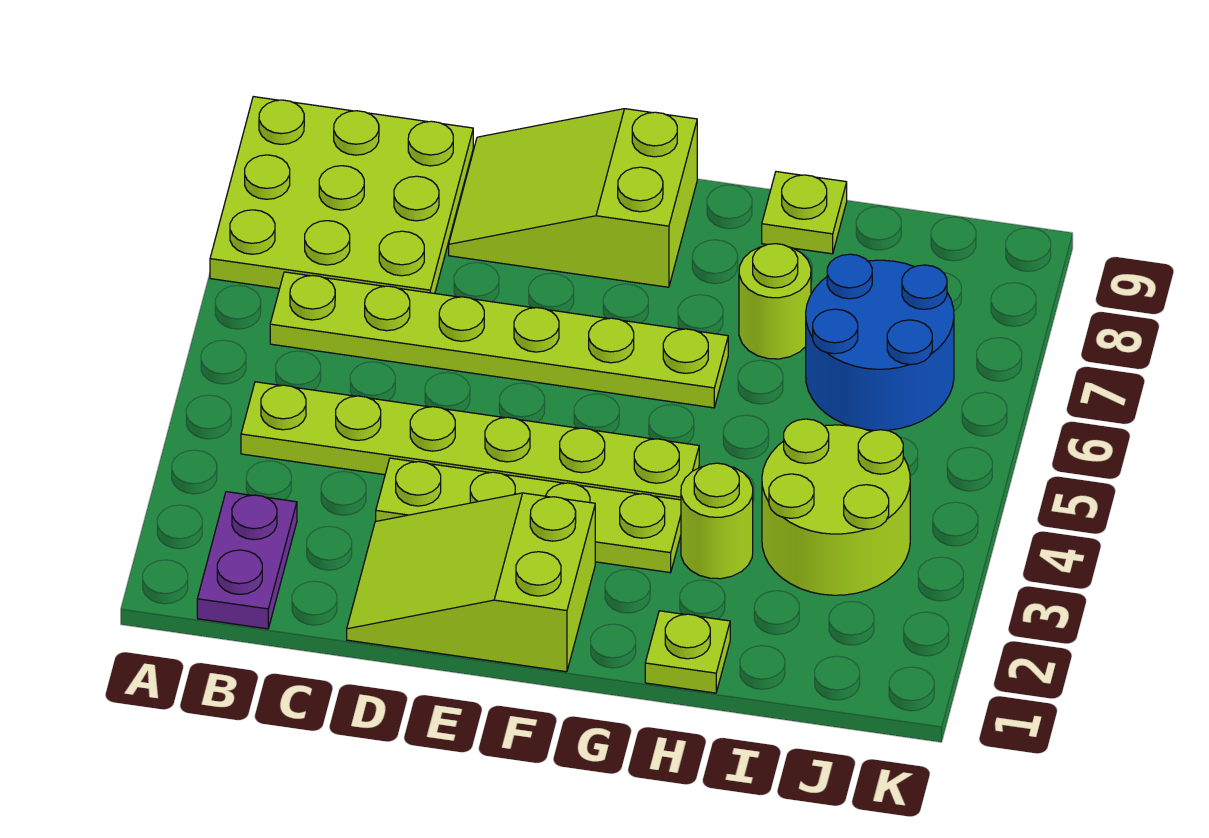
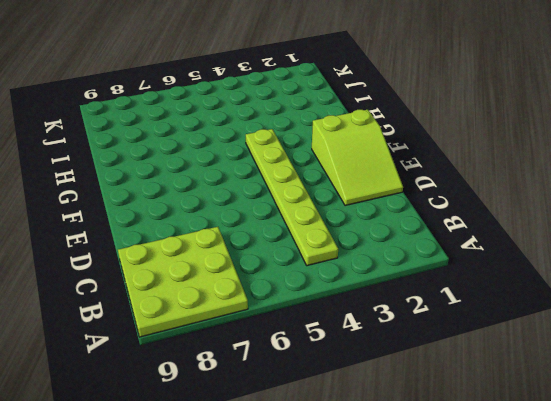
none -> purple 1x2 plate [197,492,297,629]
none -> lime 1x6 plate [270,272,728,408]
none -> lime 1x4 plate [376,458,681,573]

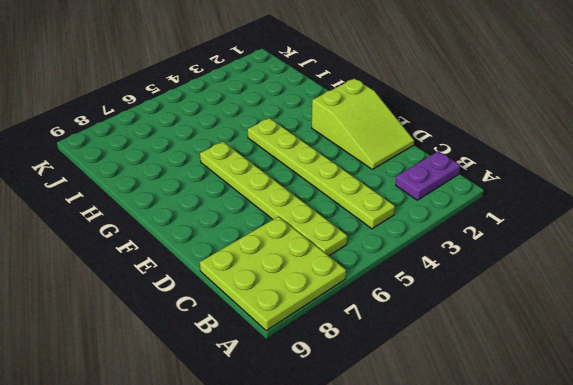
none -> lime 1x4 plate [376,458,681,573]
none -> lime 2x3 slope [449,109,697,287]
none -> lime 1x1 plate [645,611,730,693]

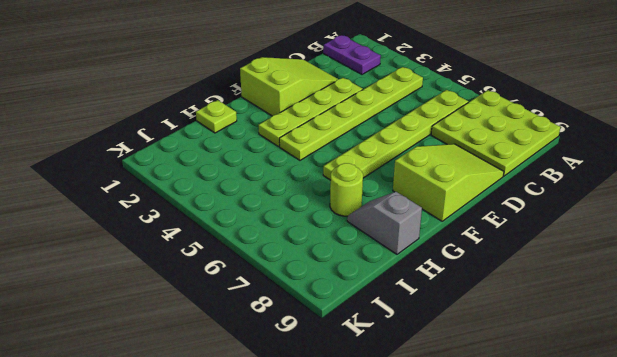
grey 1x2 slope [347,192,422,254] -> lime 1x1 plate [762,172,847,254]
none -> lime 1x1 round brick [681,463,753,579]
none -> lime 2x2 round brick [762,419,910,595]
none -> blue 2x2 round brick [806,254,954,430]

